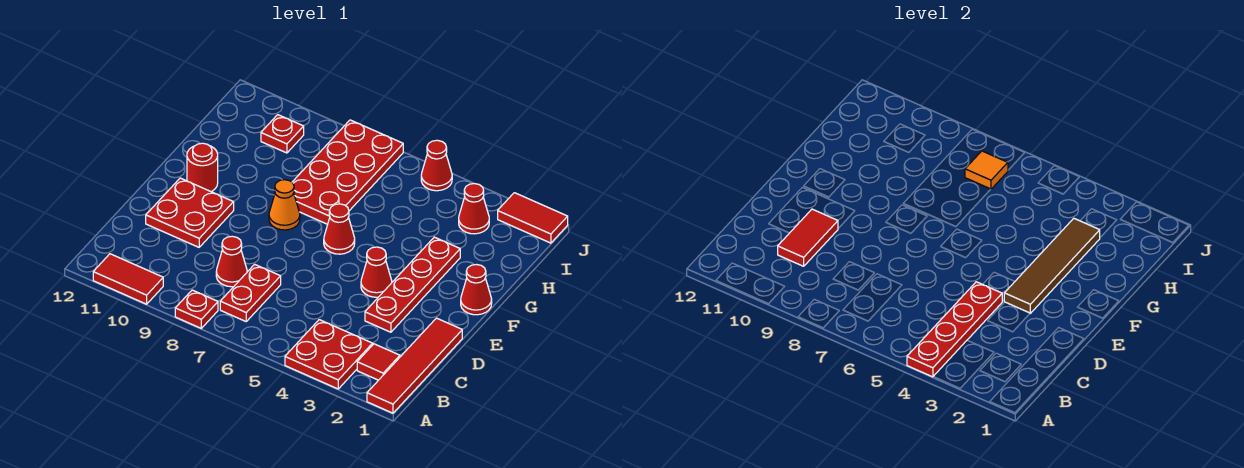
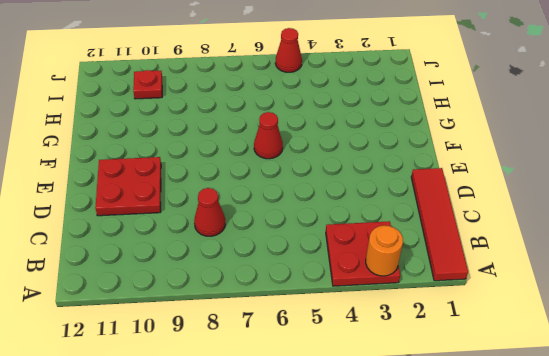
orange 1x1 round brick [366,225,403,276] -> none
none -> red 1x1 plate [175,290,218,328]
none -> red 1x2 tile [93,254,163,304]
none -> red 1x1 tile [357,344,400,380]

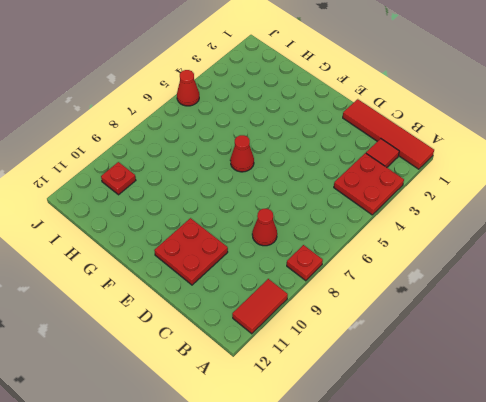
none -> red 1x2 plate [220,264,281,321]
none -> red 1x4 plate [365,237,460,332]
none -> red 1x1 cone [361,247,392,297]

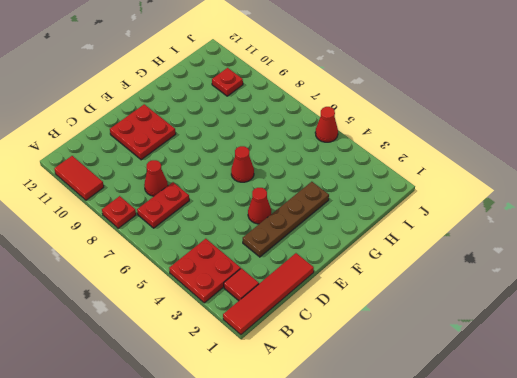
brown 1x4 plate [243,182,329,257] -> red 1x4 plate [365,237,460,332]
none -> red 1x1 cone [461,265,492,315]
none -> orange 1x1 cone [269,180,300,230]
none -> red 1x1 round brick [187,143,218,192]

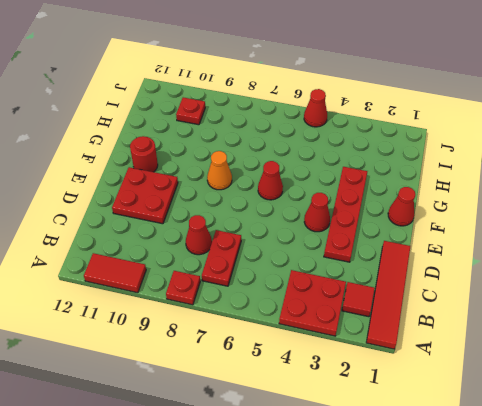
none -> red 2x4 plate [292,120,403,224]
none -> red 1x1 cone [459,184,489,234]
none -> red 1x2 tile [498,193,568,243]

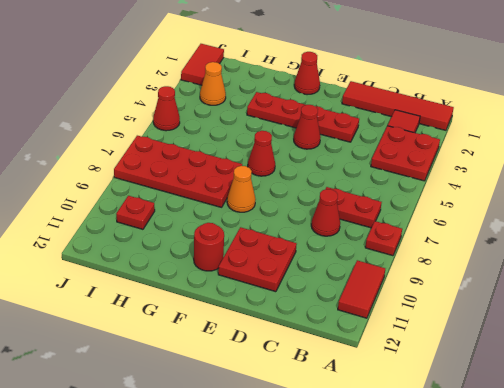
orange 1x1 cone [200,62,226,105] -> red 1x1 cone [459,184,489,234]
none -> red 1x4 plate [907,282,1002,377]
none -> red 1x2 tile [778,209,838,266]
none -> brown 1x4 tile [1004,218,1100,313]

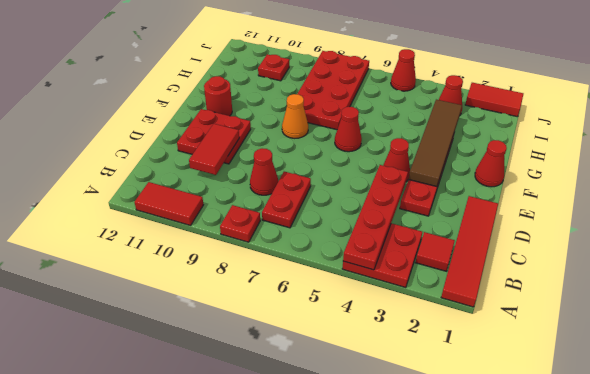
none -> orange 1x1 tile [965,151,1008,189]

